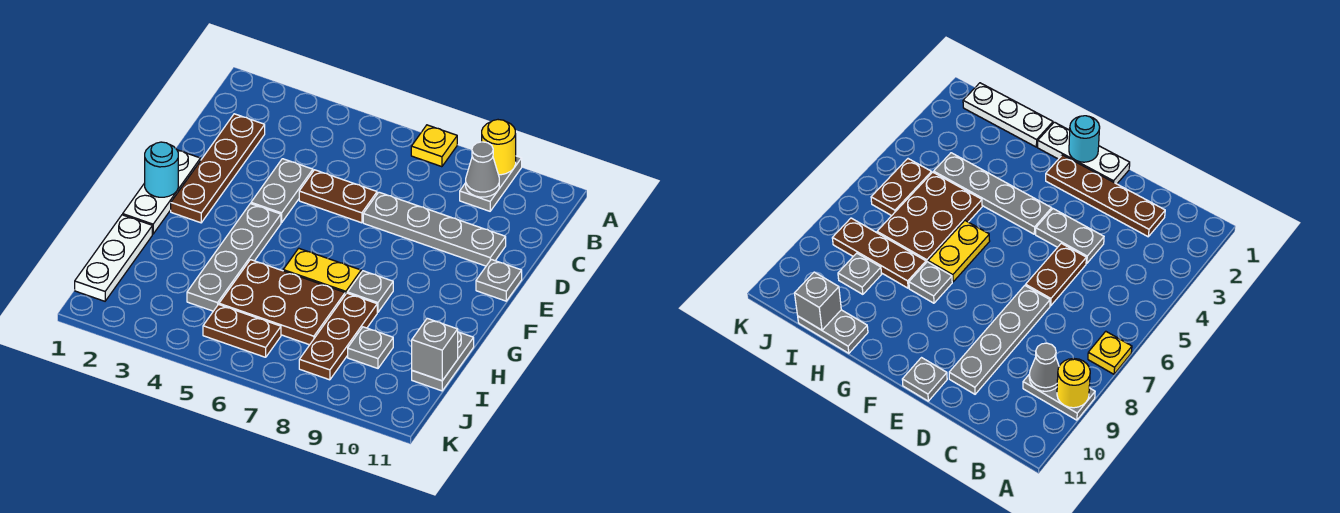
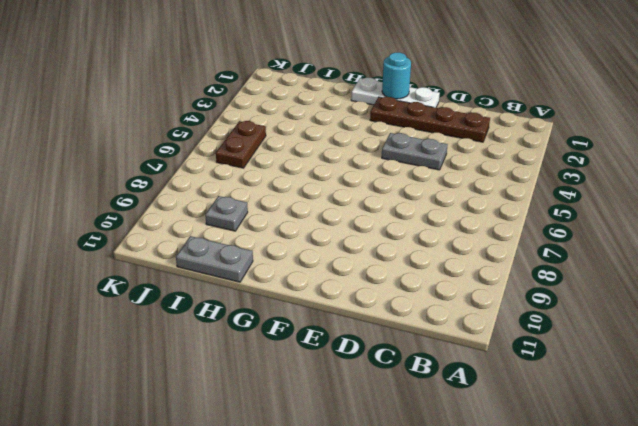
none -> yellow 1x1 plate [411,125,457,167]
none -> grey 1x2 plate [460,156,522,211]
none -> brown 1x2 plate [299,170,377,223]

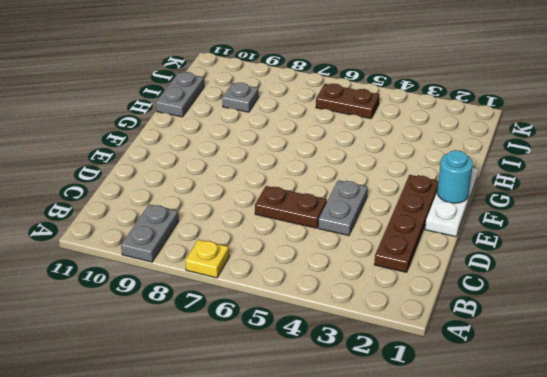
none -> grey 1x4 plate [363,192,506,266]
none -> grey 1x1 plate [476,259,522,301]
none -> grey 1x4 plate [187,204,281,311]

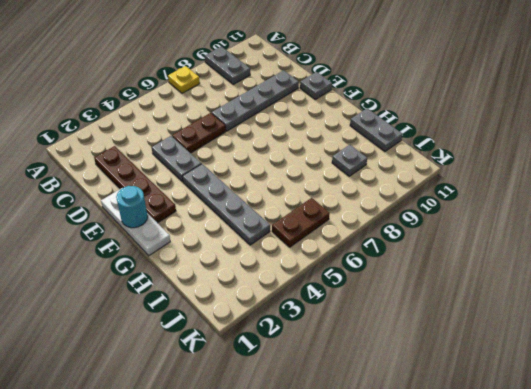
none -> yellow 1x2 plate [283,248,361,295]
none -> grey 1x1 plate [347,271,393,312]
none -> white 1x3 plate [75,215,152,301]

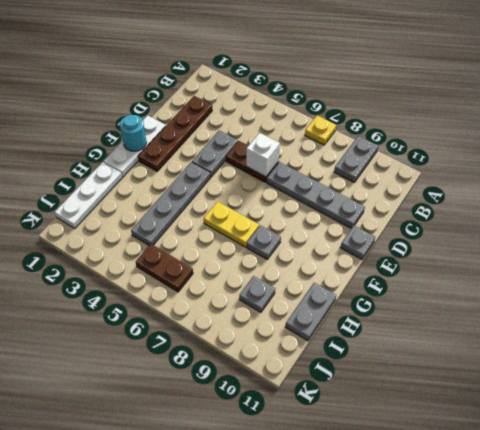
white 1x1 brick [246,133,280,177] -> none
none -> brown 2x3 plate [219,260,345,345]
none -> brown 1x3 plate [299,293,377,380]
none -> yellow 1x1 round brick [482,120,516,175]

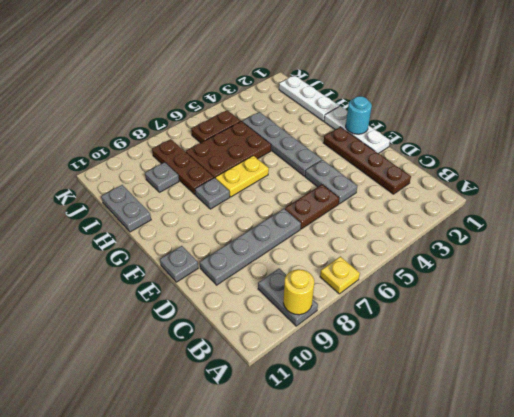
none -> grey 1x1 cone [466,142,499,197]
none -> grey 1x1 brick [412,318,458,381]

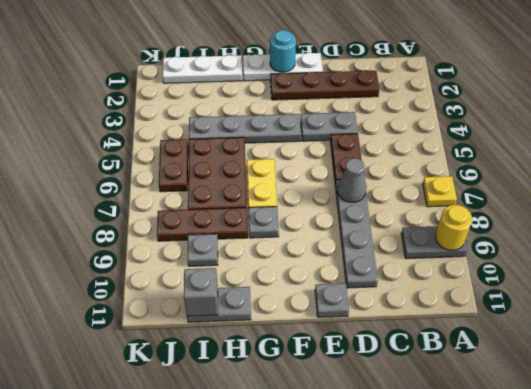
grey 1x1 cone [337,158,366,202] -> grey 1x1 cone moved to [466,142,499,197]

